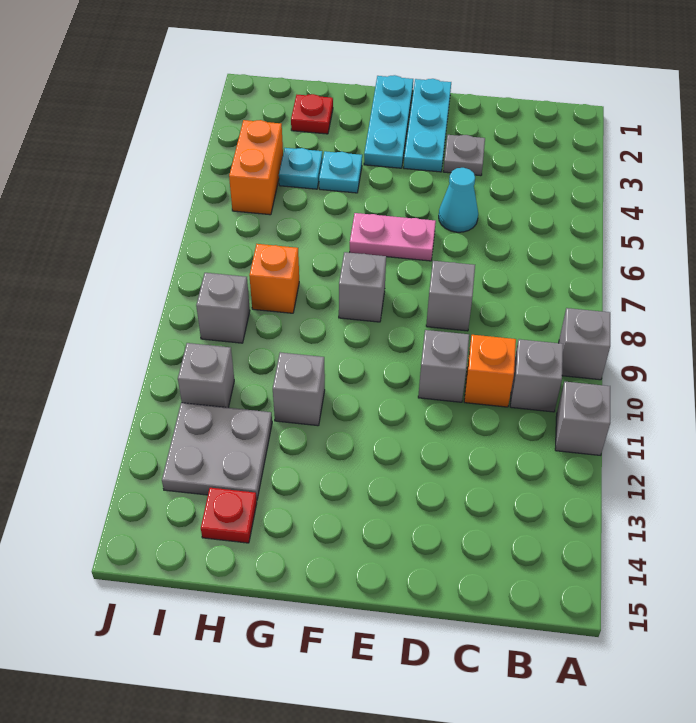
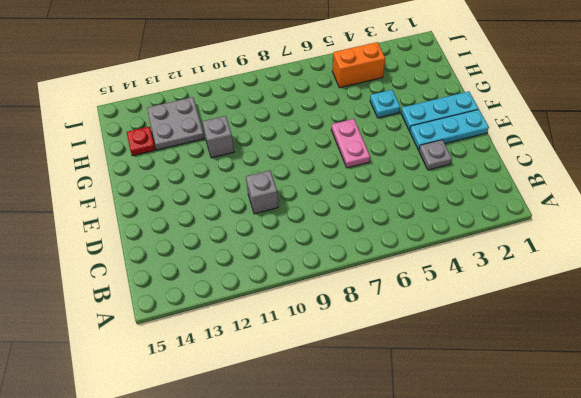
none -> grey 1x1 brick [559,308,610,380]
none -> grey 1x1 brick [555,382,610,455]
none -> grey 1x1 brick [510,339,563,412]

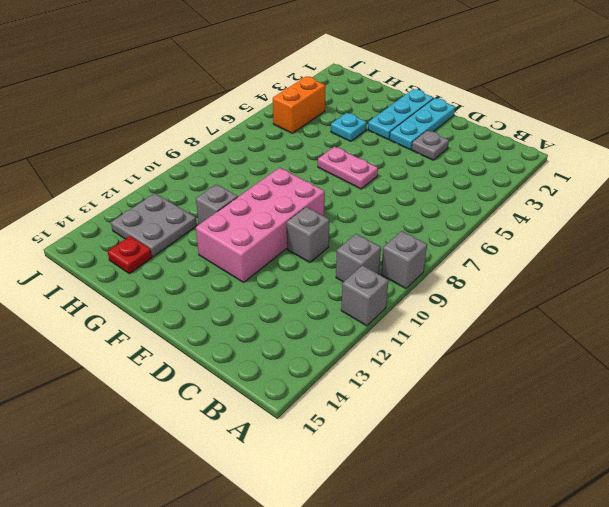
pink 2x4 brick [196,168,325,282] -> none
none -> orange 1x1 brick [464,335,516,407]
none -> cyan 1x1 cone [439,168,478,232]
none -> grey 1x1 brick [426,261,475,331]

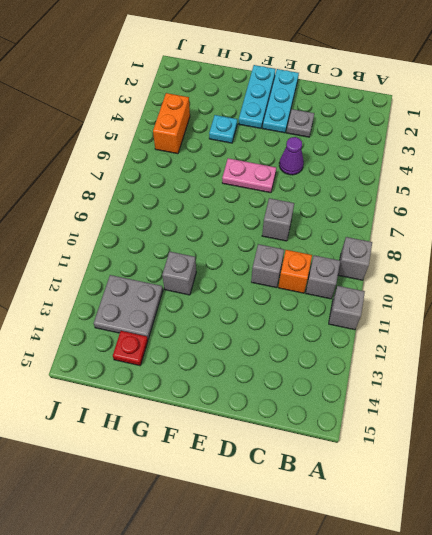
purple 1x1 cone [279,137,304,175] -> cyan 1x1 cone [439,168,478,232]
none -> grey 1x1 brick [339,252,386,322]
none -> red 1x1 plate [291,94,333,134]
none -> cyan 1x1 plate [279,148,323,189]

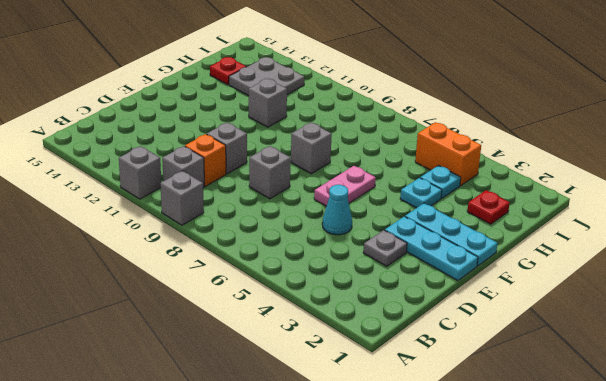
none -> orange 1x1 brick [249,244,299,313]
none -> grey 1x1 brick [196,273,250,343]
none -> grey 1x1 brick [178,343,234,408]

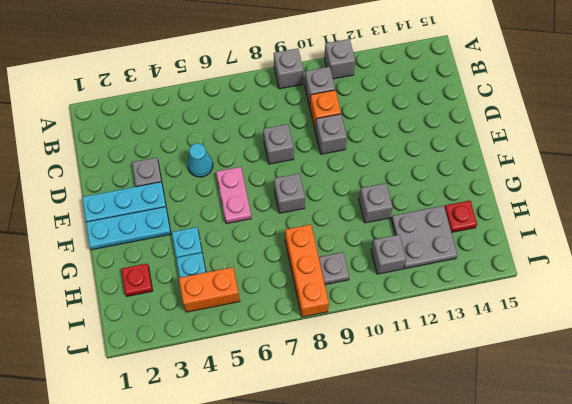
orange 1x3 brick [285,225,329,317] -> orange 1x1 brick [249,244,299,313]
grey 1x1 plate [319,252,349,285] -> grey 1x1 brick [196,273,250,343]

